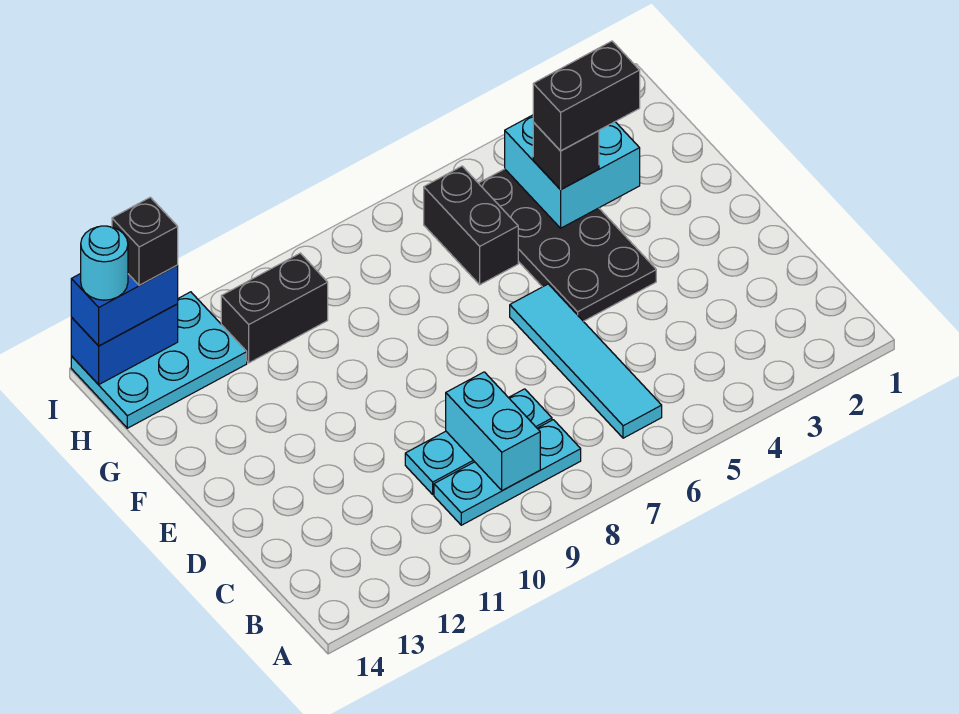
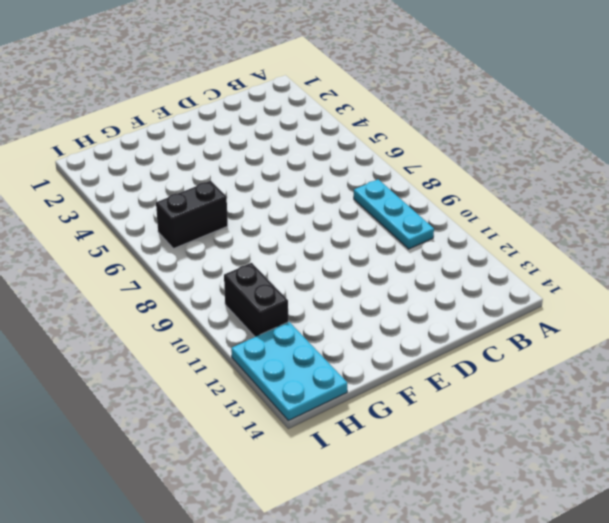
none -> cyan 1x4 tile [510,284,662,438]
none -> cyan 1x3 plate [405,389,552,494]
none -> black 2x4 plate [479,169,656,321]

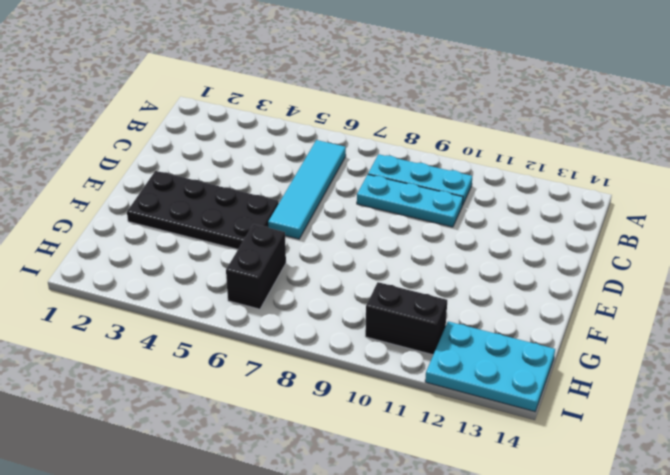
black 2x4 plate [127,171,279,249] -> black 2x4 plate turned to [479,169,656,321]
none -> cyan 1x2 brick [446,372,540,491]
none -> cyan 2x2 brick [505,115,640,228]
none -> blue 1x2 brick [71,304,178,385]

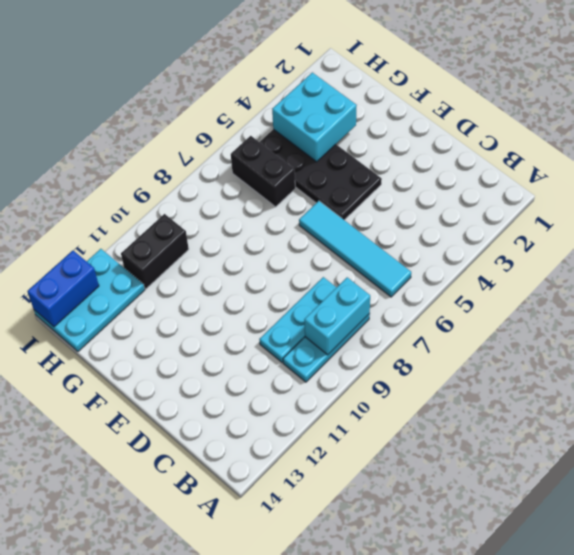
cyan 1x2 brick [304,277,370,355] -> cyan 1x2 brick turned to [446,372,540,491]
none -> black 1x1 brick [533,122,599,190]
none -> blue 1x2 brick [71,265,178,346]
none -> black 1x2 brick [533,41,640,151]

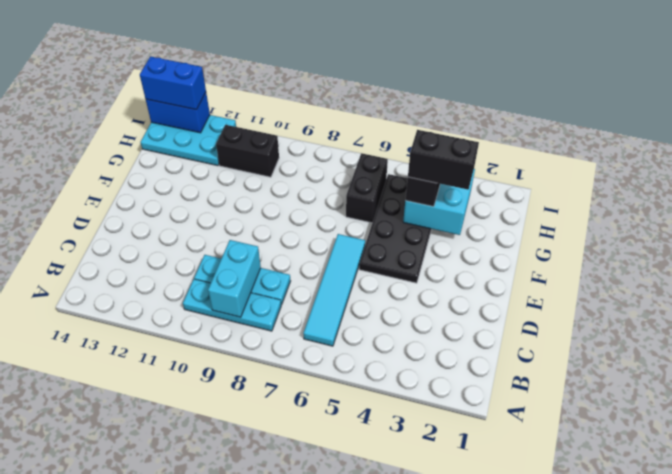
none -> black 1x1 brick [112,197,178,285]
none -> cyan 1x1 round brick [81,226,128,300]

